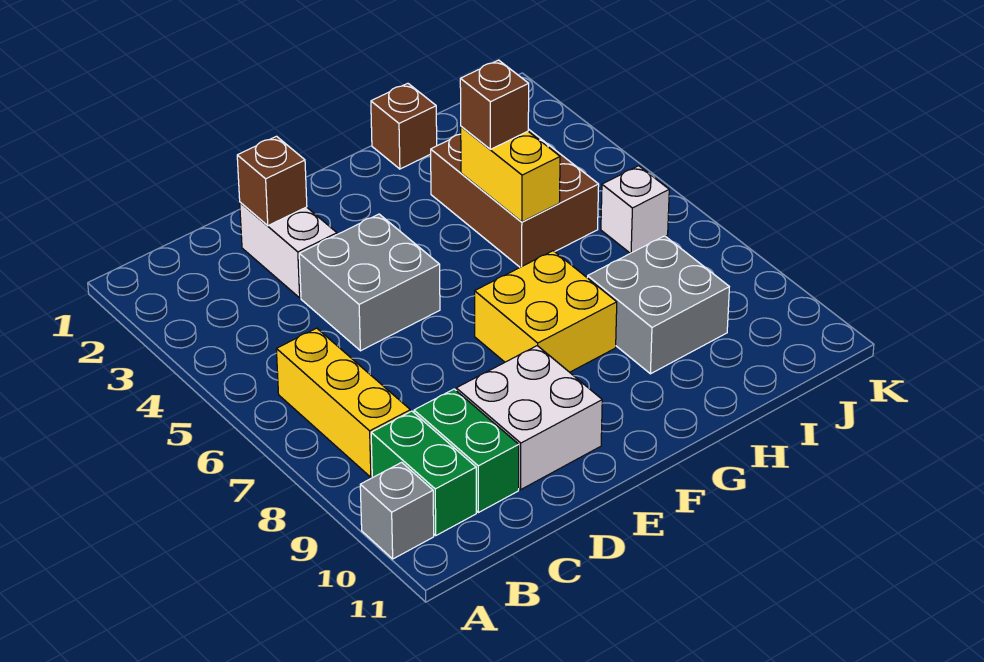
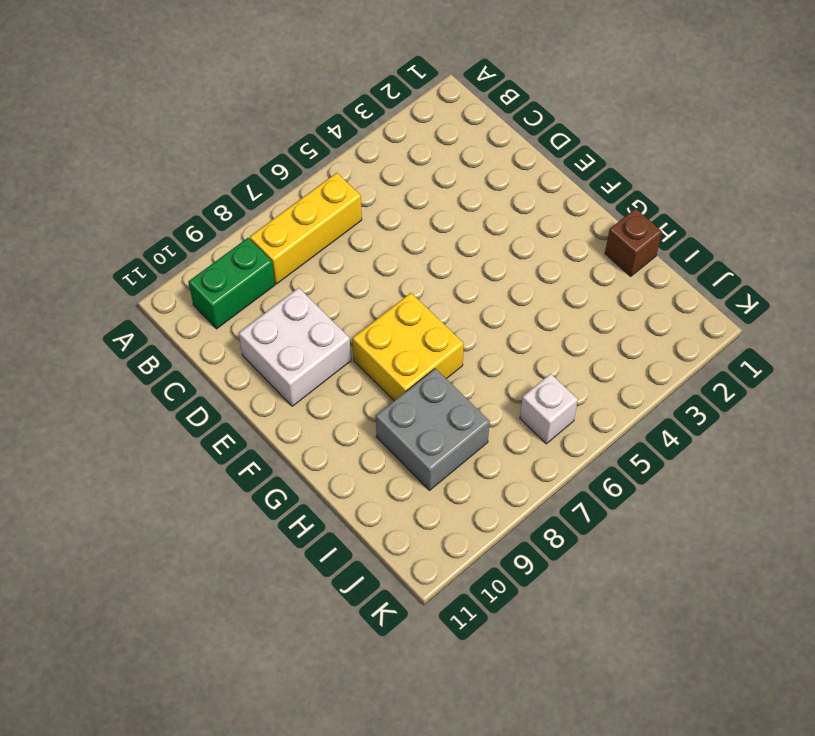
none -> grey 1x1 brick [360,462,434,559]
none -> green 1x2 brick [414,389,519,513]
none -> white 1x2 brick [240,202,337,298]

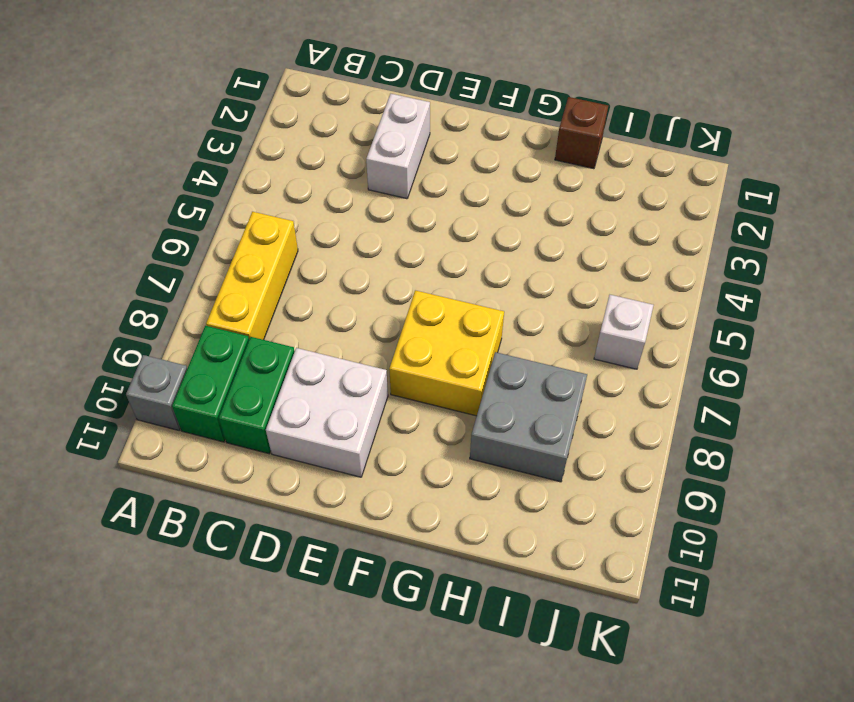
none -> grey 2x2 brick [299,214,440,351]
none -> brown 2x3 brick [431,129,599,267]
none -> brown 1x1 brick [237,136,307,226]

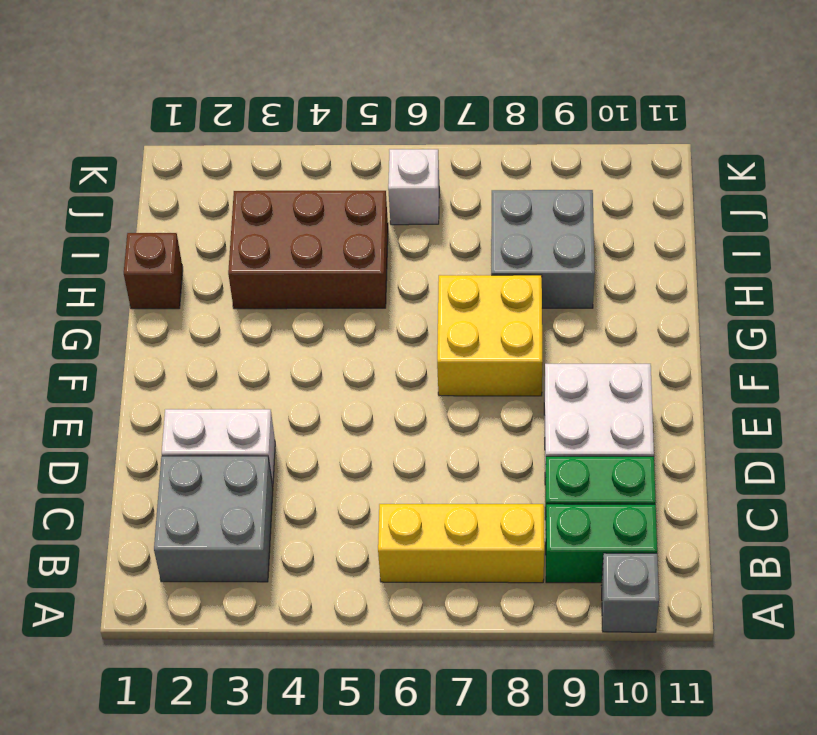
grey 2x2 brick [154,456,273,582] -> grey 2x2 brick moved to [299,214,440,351]
none -> brown 1x1 brick [237,136,307,226]
none -> yellow 1x2 brick [461,127,560,222]
none -> brown 1x1 brick [460,60,529,149]

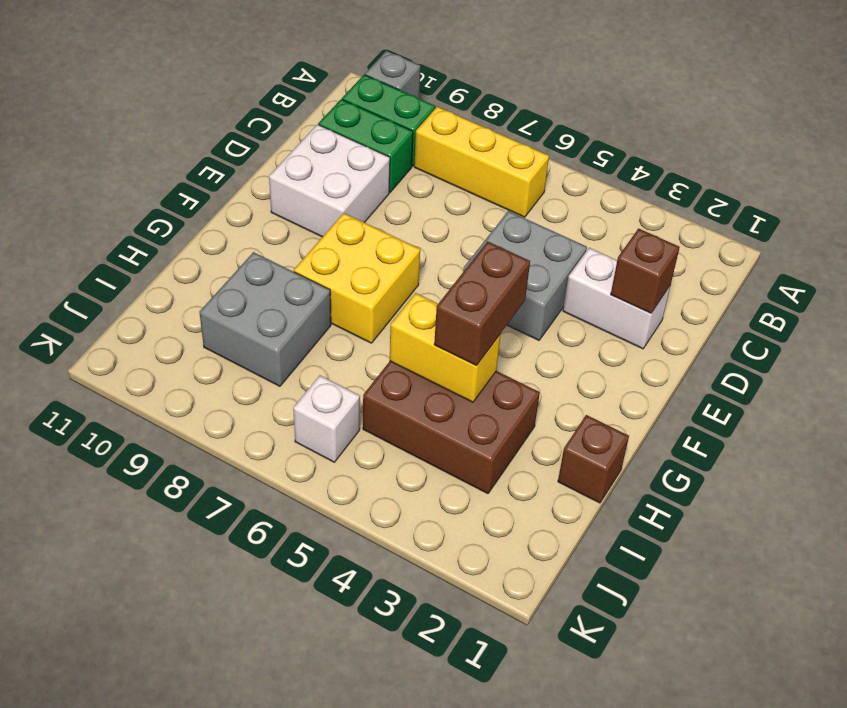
brown 1x2 brick [434,241,530,366] -> brown 1x1 brick [460,60,529,149]

